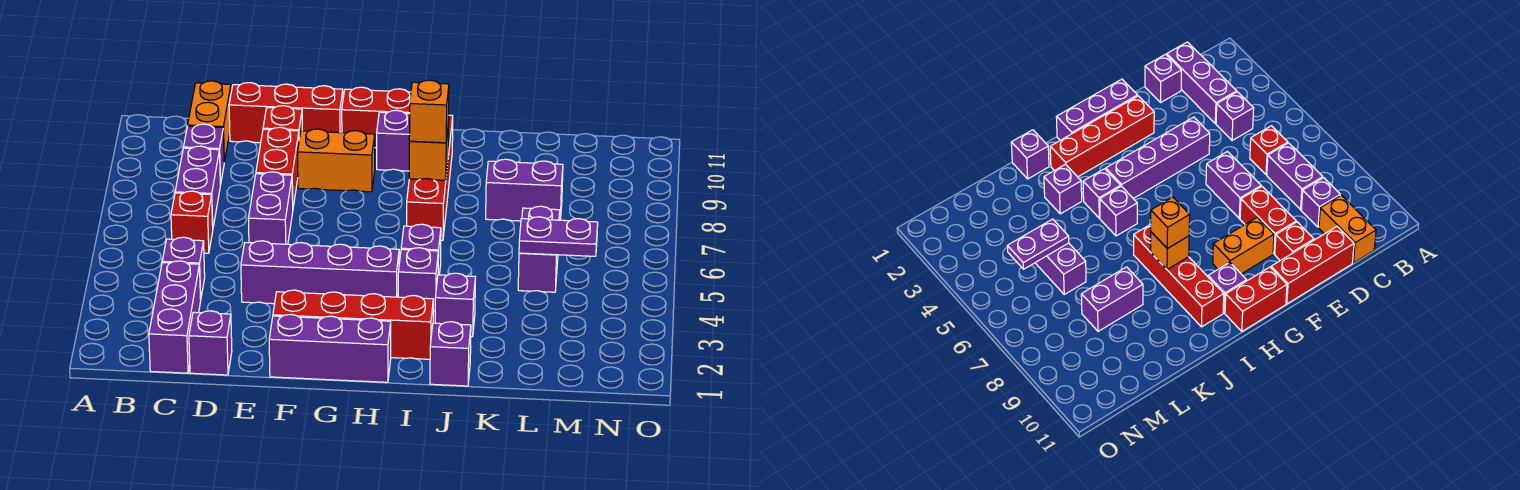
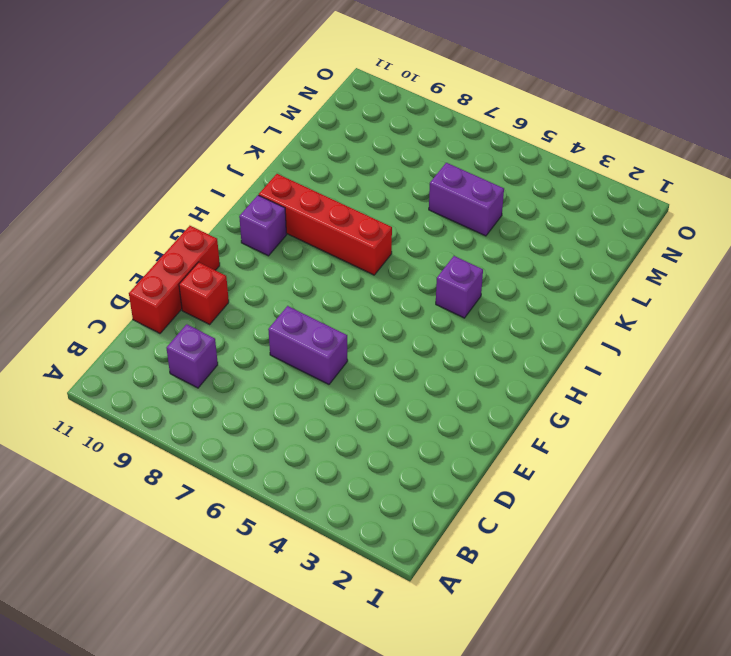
none -> purple 1x3 brick [149,261,201,373]
none -> purple 1x1 brick [162,237,205,299]
none -> red 1x1 brick [171,191,213,253]

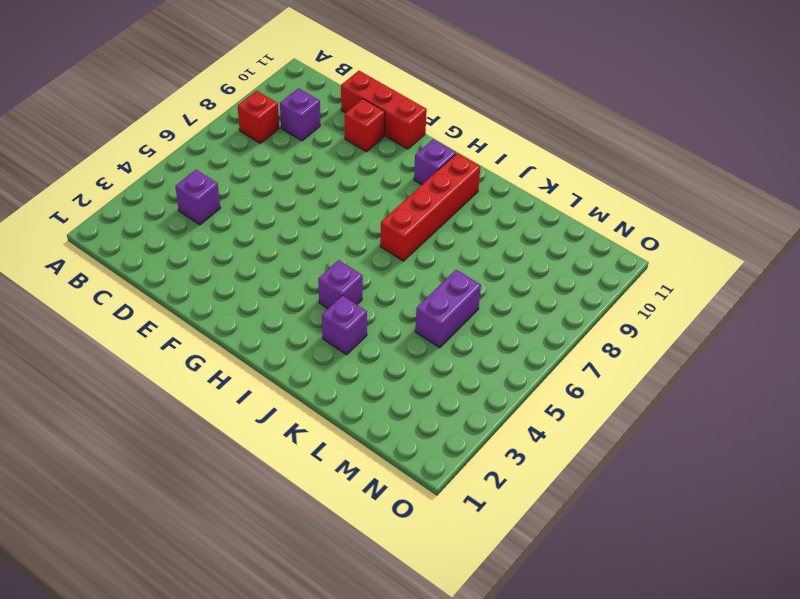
red 1x1 brick [238,91,279,143] -> red 1x1 brick moved to [171,191,213,253]
none -> purple 1x3 brick [149,261,201,373]
none -> purple 1x2 brick [175,146,220,226]
none -> orange 1x2 brick [188,81,231,162]

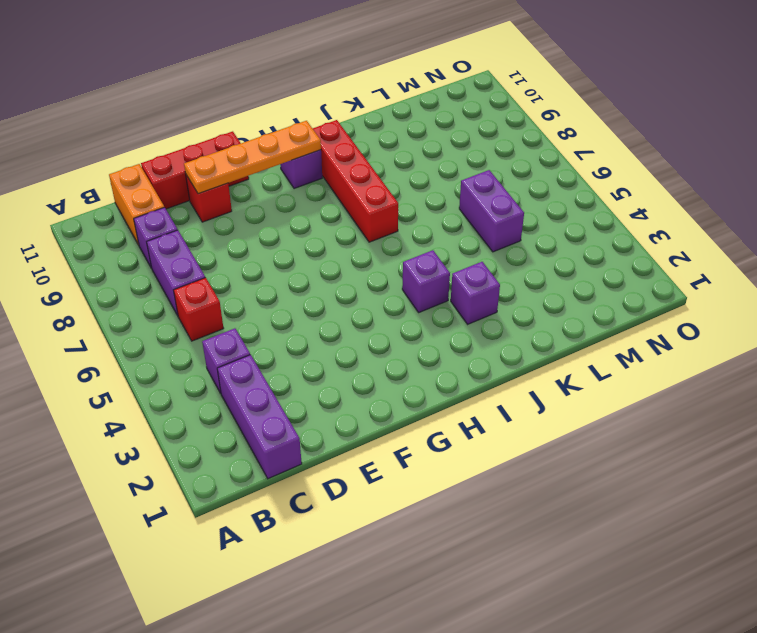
orange 1x4 plate [184,121,321,194] -> none
none -> purple 1x1 brick [189,311,232,375]
none -> purple 1x4 brick [241,241,399,304]
none -> purple 1x2 brick [248,172,293,244]

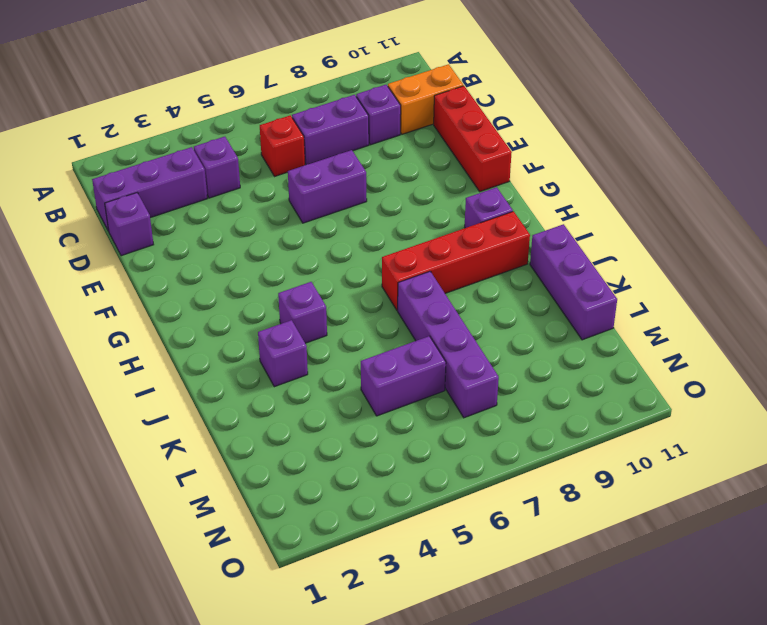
purple 1x4 brick [398,271,499,418] -> purple 1x4 brick moved to [241,241,399,304]
purple 1x3 brick [530,224,617,340] -> purple 1x3 brick moved to [269,314,391,382]
none -> red 1x2 brick [256,127,299,207]
none -> red 1x1 brick [263,106,302,139]
none -> red 1x4 brick [273,290,433,359]

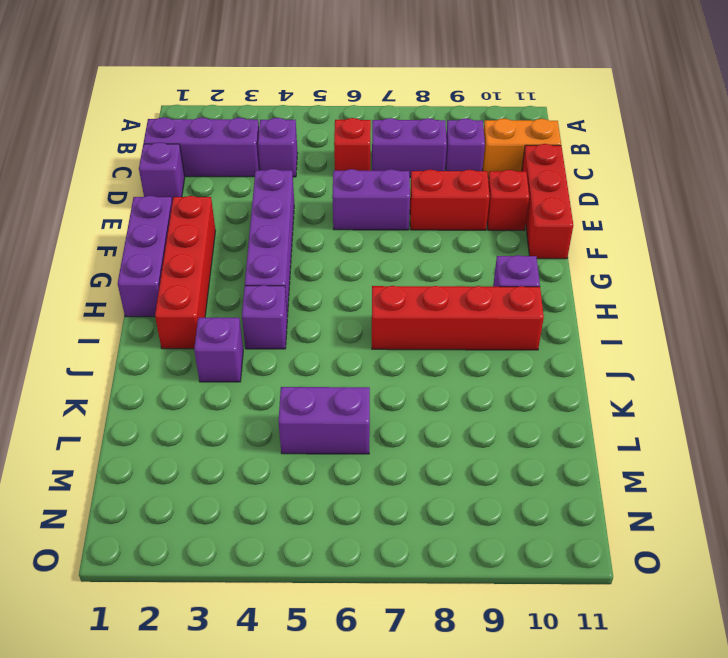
none -> orange 1x2 brick [298,129,375,192]
none -> red 1x2 brick [342,87,411,148]
none -> purple 1x1 brick [401,224,441,275]

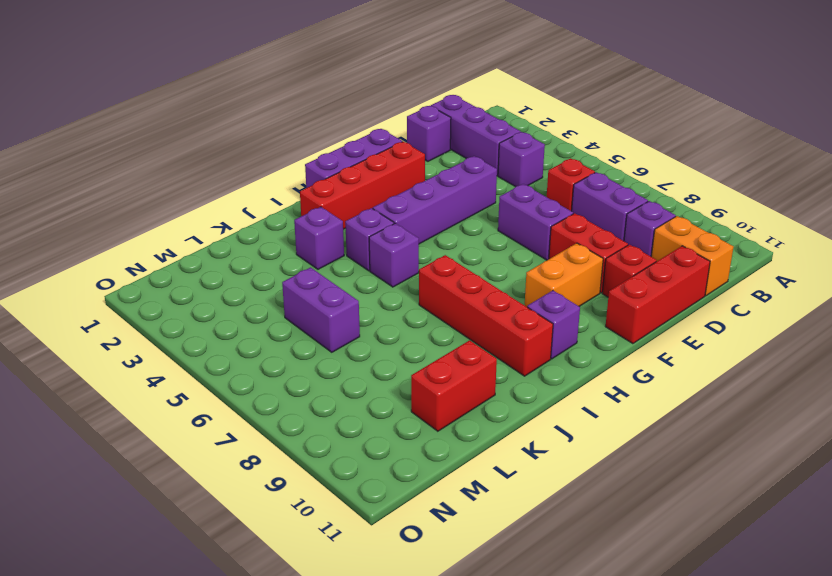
red 1x2 brick [411,340,497,431] -> red 1x2 brick moved to [342,87,411,148]
none -> purple 1x1 brick [430,322,471,386]
none -> purple 1x2 brick [486,159,563,221]
none -> orange 1x1 brick [409,123,449,180]

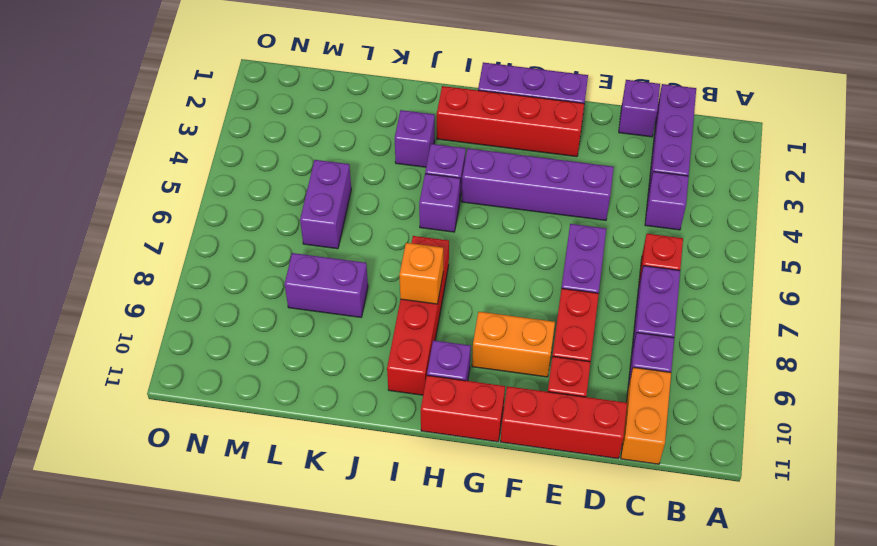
none -> purple 1x1 brick [430,322,471,386]
none -> purple 1x2 plate [519,217,598,256]
none -> orange 1x1 brick [409,80,449,143]

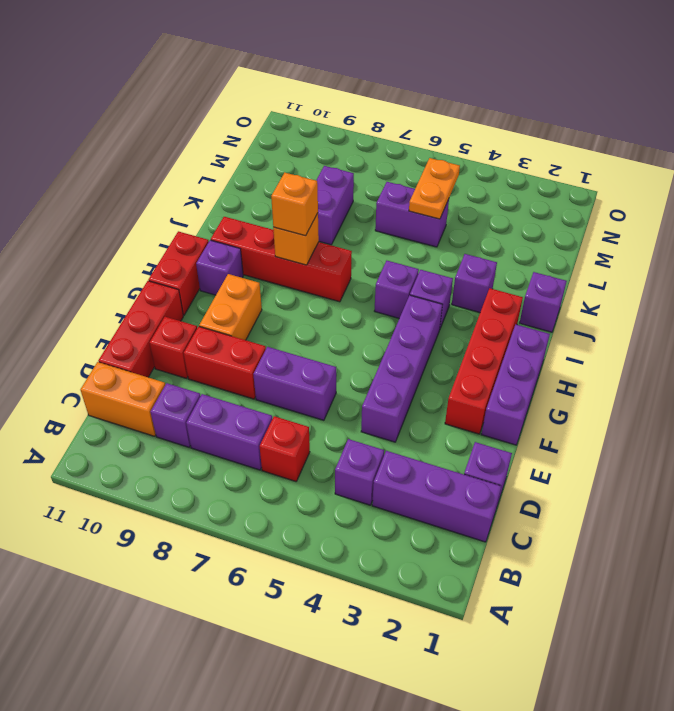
orange 1x2 plate [409,158,460,219] -> purple 1x2 plate [519,217,598,256]

